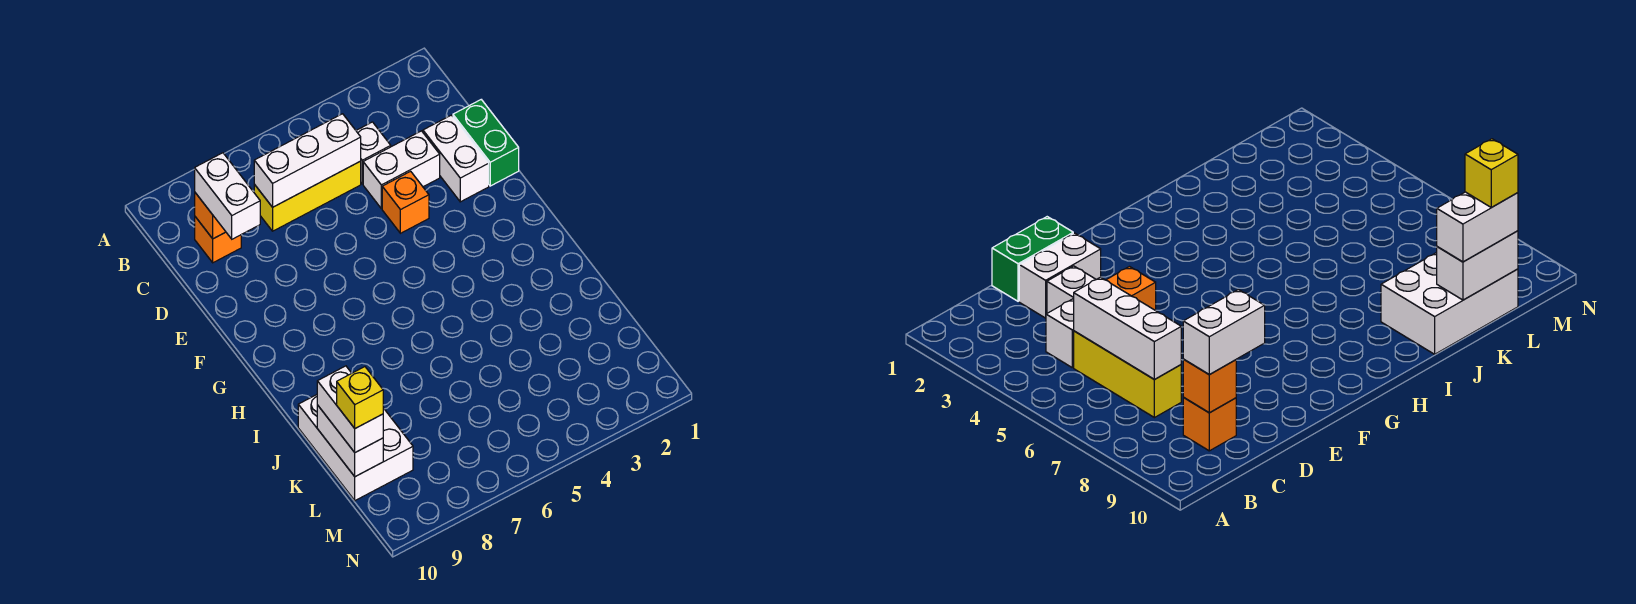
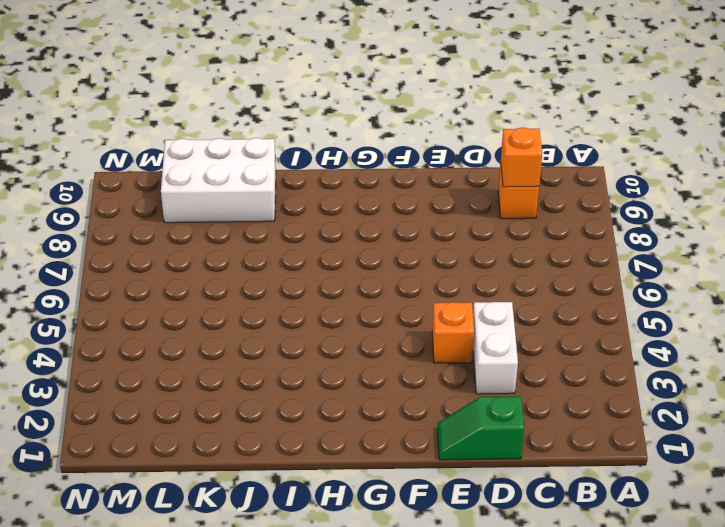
green 1x2 slope [438,396,524,460] -> green 1x2 brick [453,100,519,186]
none -> white 1x1 brick [356,122,391,184]
none -> yellow 1x3 brick [254,161,361,231]
none -> white 1x2 brick [423,115,489,202]

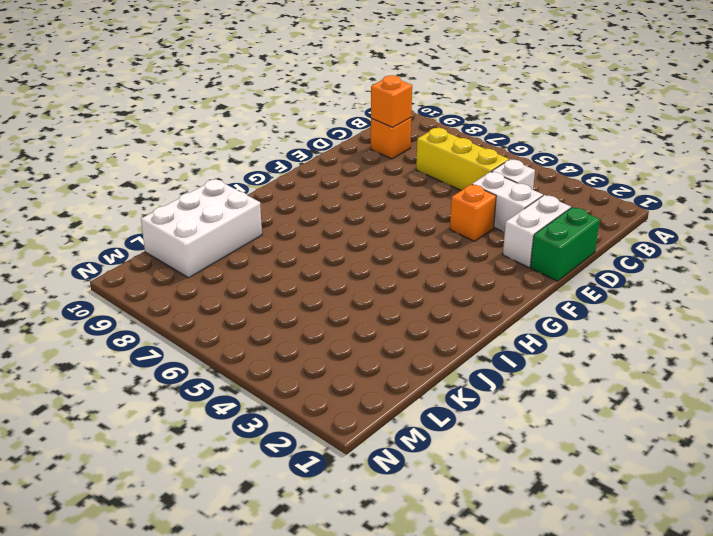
none -> white 1x3 brick [254,114,361,207]
none -> white 1x2 brick [317,405,383,477]
none -> white 1x2 brick [195,153,260,239]

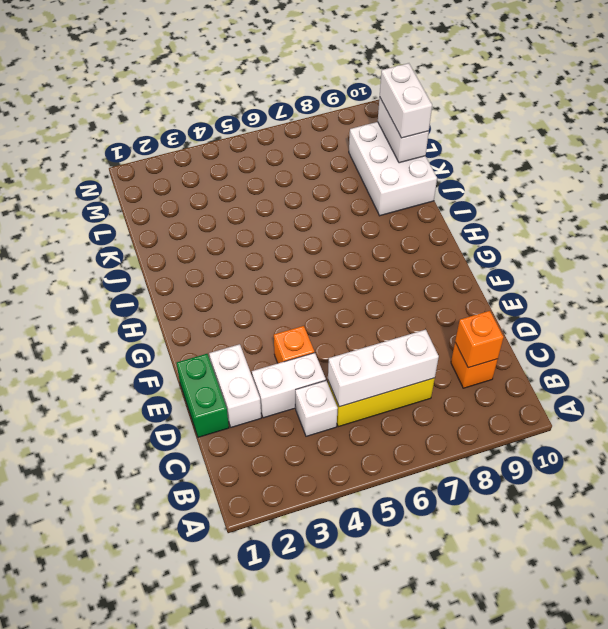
none -> white 1x2 brick [195,153,260,239]
none -> yellow 1x1 brick [337,367,383,428]

